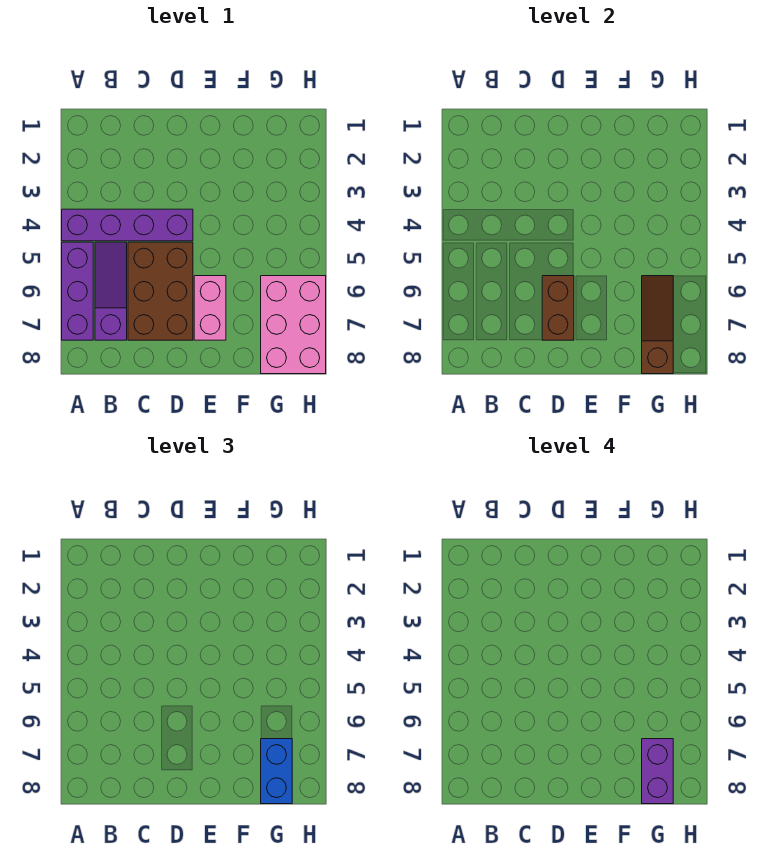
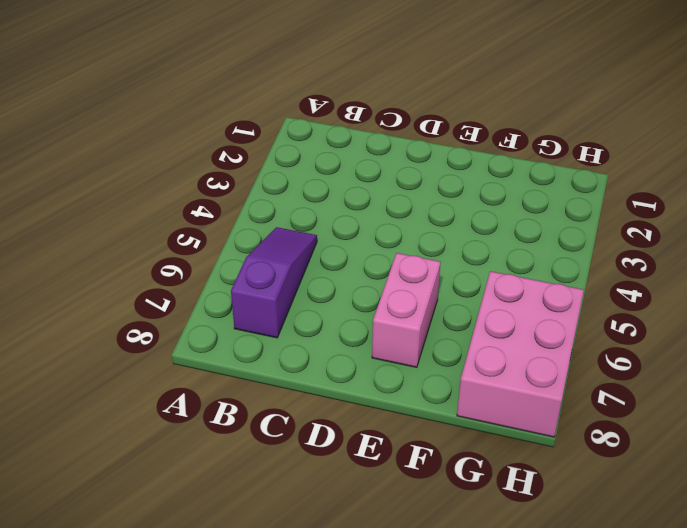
none -> purple 1x4 brick [62,209,193,241]
none -> purple 1x3 brick [62,242,93,340]

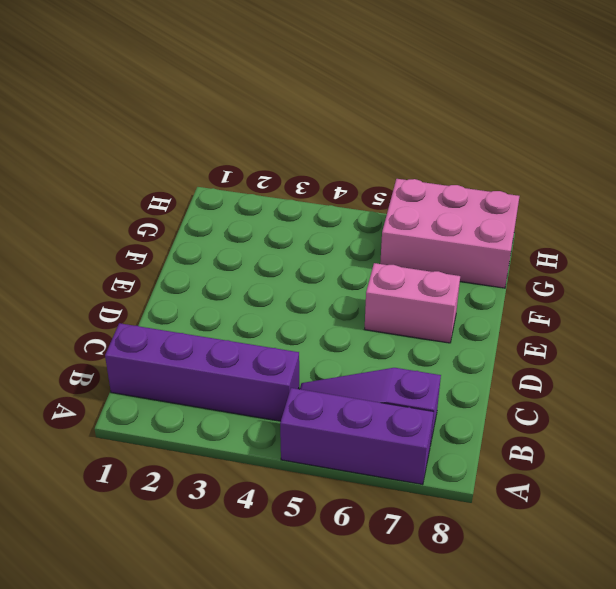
purple 1x4 brick [105,323,299,421] -> purple 1x4 brick turned to [62,209,193,241]
none -> brown 2x3 brick [128,242,193,340]
none -> brown 1x2 brick [542,276,574,340]

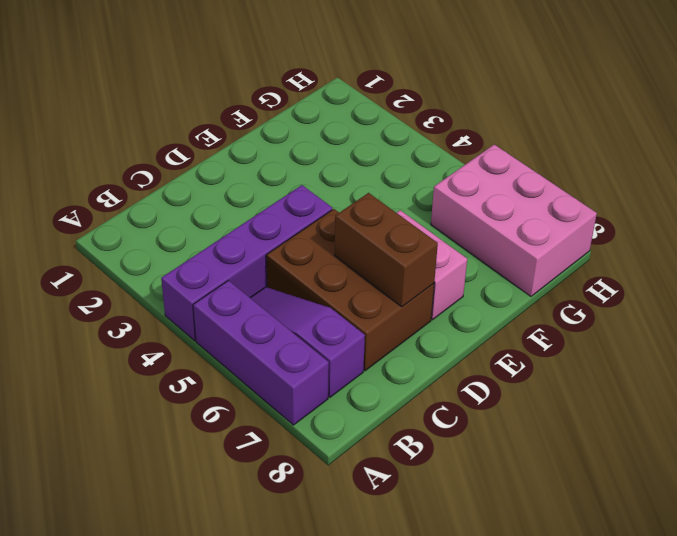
none -> brown 1x3 slope [642,276,673,374]
none -> blue 1x2 brick [261,739,292,804]

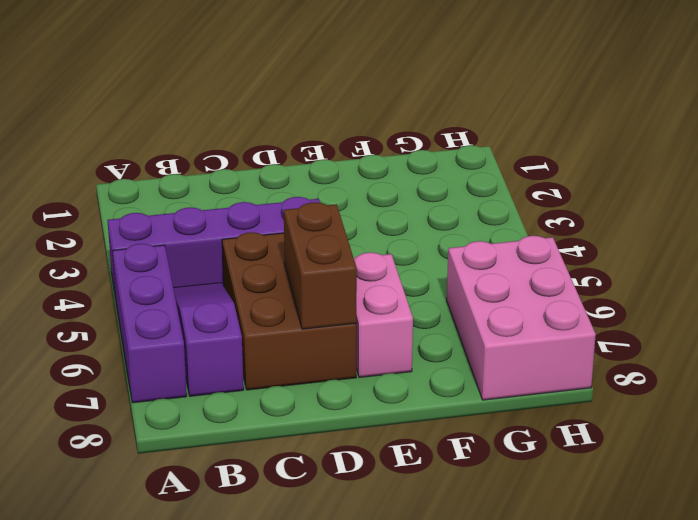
none -> brown 1x3 slope [642,276,673,374]
none -> blue 1x2 brick [261,739,292,804]

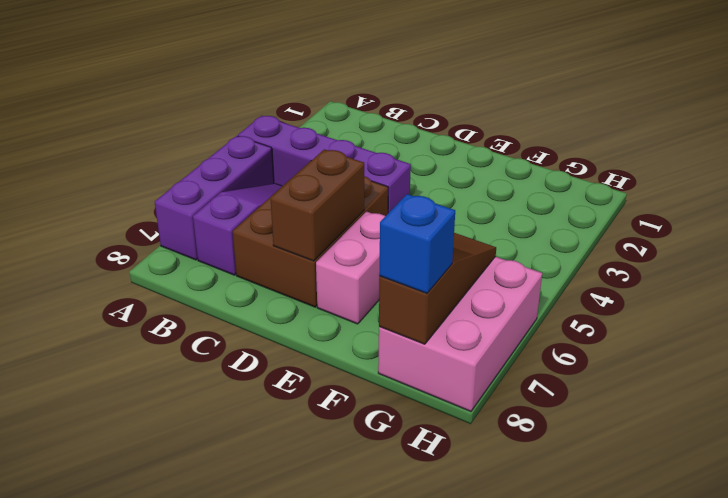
blue 1x1 brick [379,194,455,293] -> blue 1x2 brick [261,739,292,804]
none -> purple 1x2 brick [642,739,673,804]

